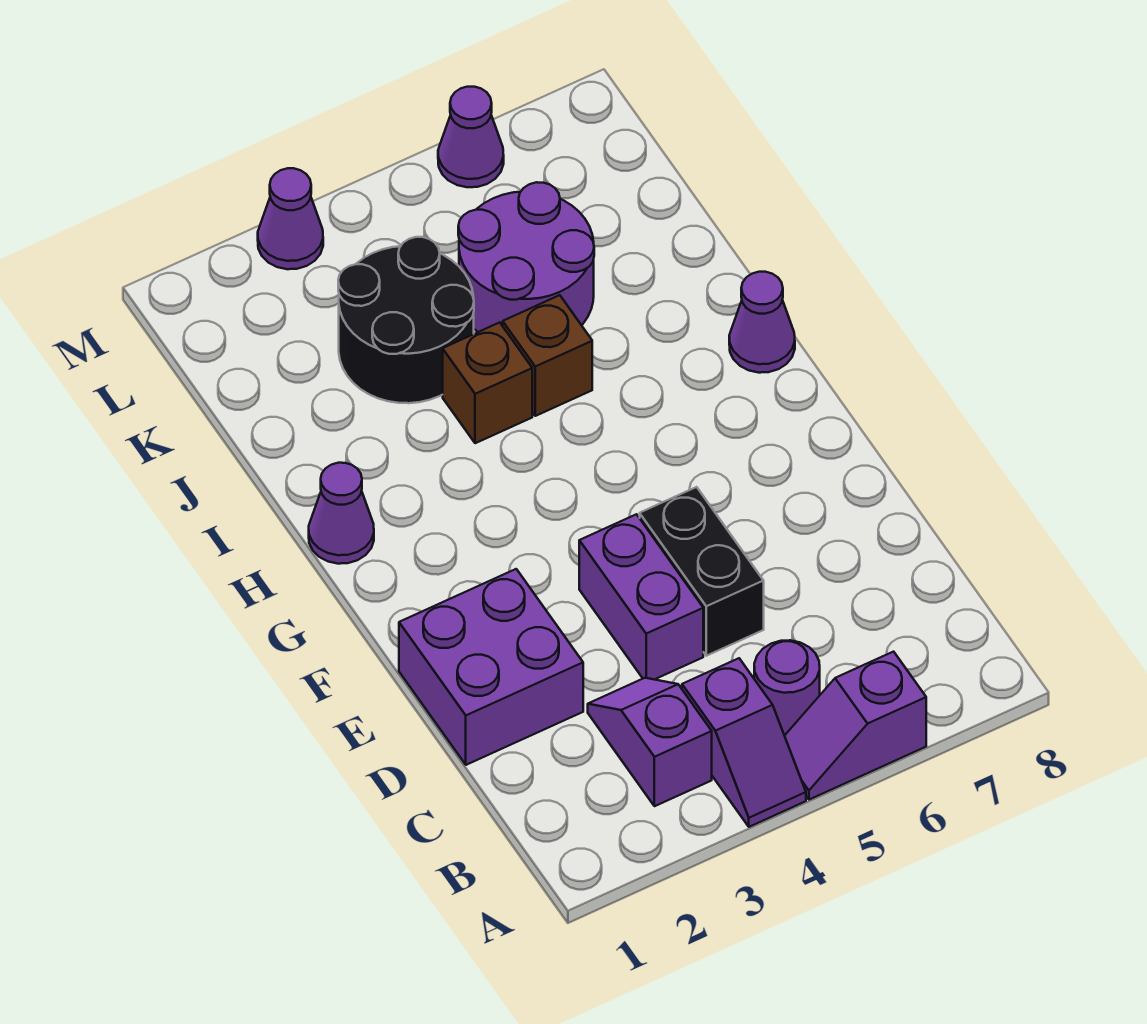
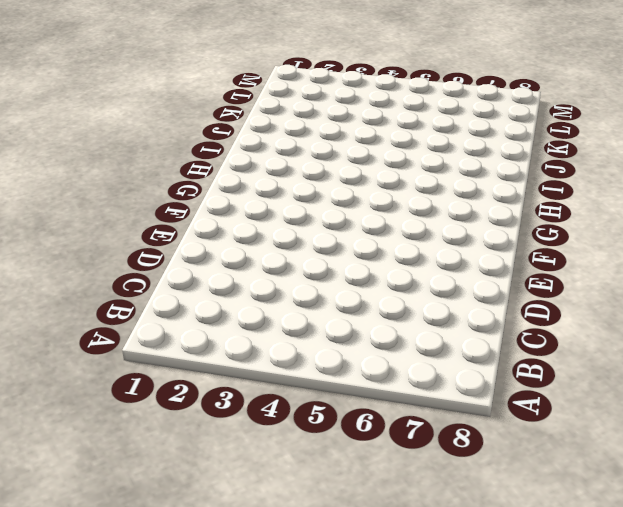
none -> purple 1x2 slope [682,658,806,827]
none -> purple 1x2 slope [785,652,926,800]
none -> purple 1x2 slope [588,678,712,806]

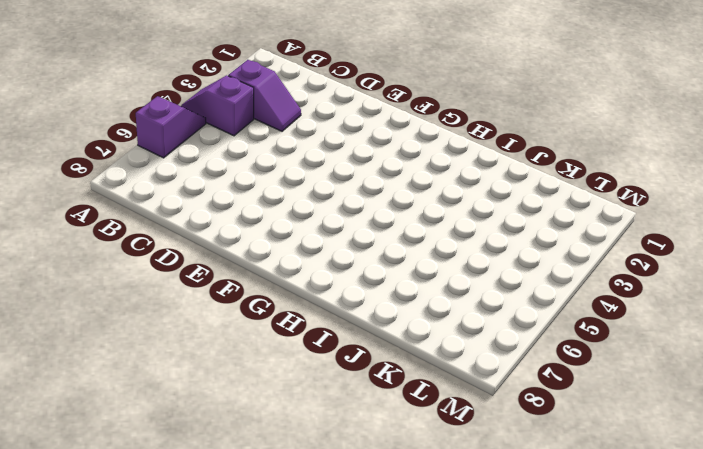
none -> purple 1x1 round brick [754,640,820,735]
none -> purple 2x2 brick [399,569,583,765]
none -> purple 1x2 brick [579,514,703,680]

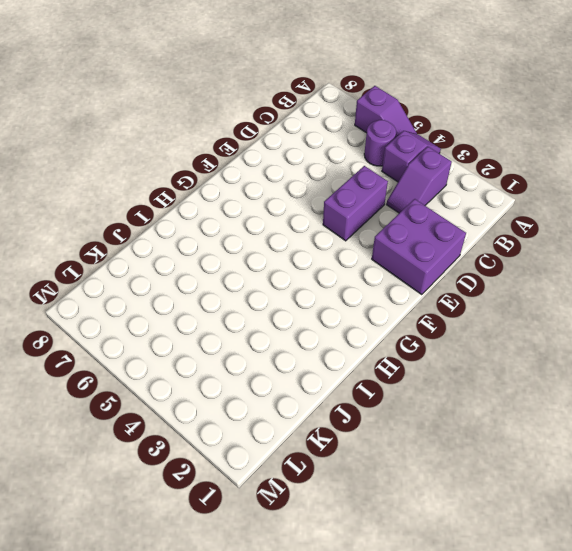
none -> black 1x2 brick [640,487,764,656]
none -> purple 1x1 cone [309,463,374,564]
none -> purple 1x1 cone [729,272,795,373]

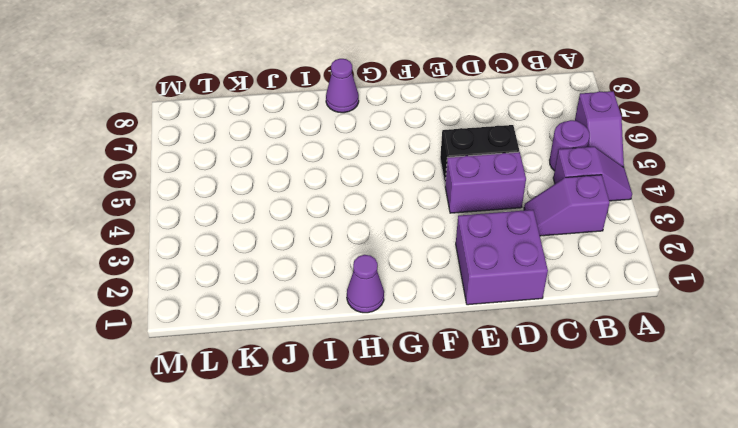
none -> brown 1x1 brick [443,322,532,443]
none -> brown 1x1 brick [503,295,592,416]
none -> black 2x2 round brick [338,237,474,403]

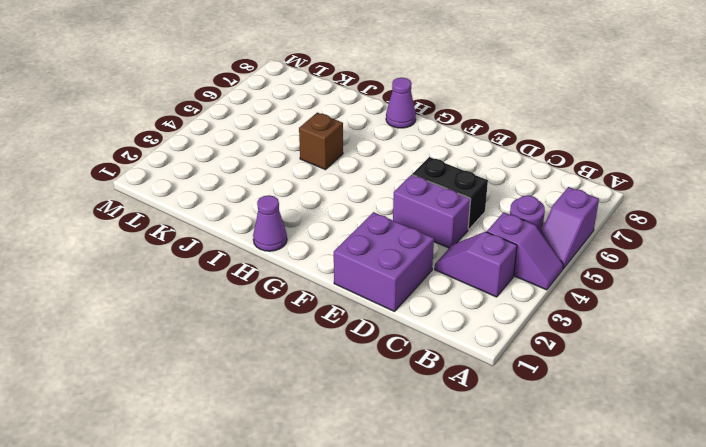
none -> brown 1x1 brick [443,322,532,443]
none -> black 2x2 round brick [338,237,474,403]
none -> purple 2x2 round brick [458,182,594,332]

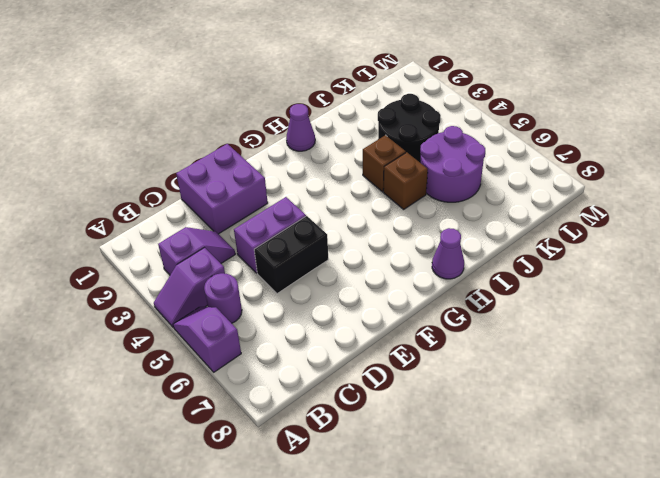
none -> purple 1x1 cone [258,168,323,269]
none -> purple 1x1 cone [438,87,504,187]

